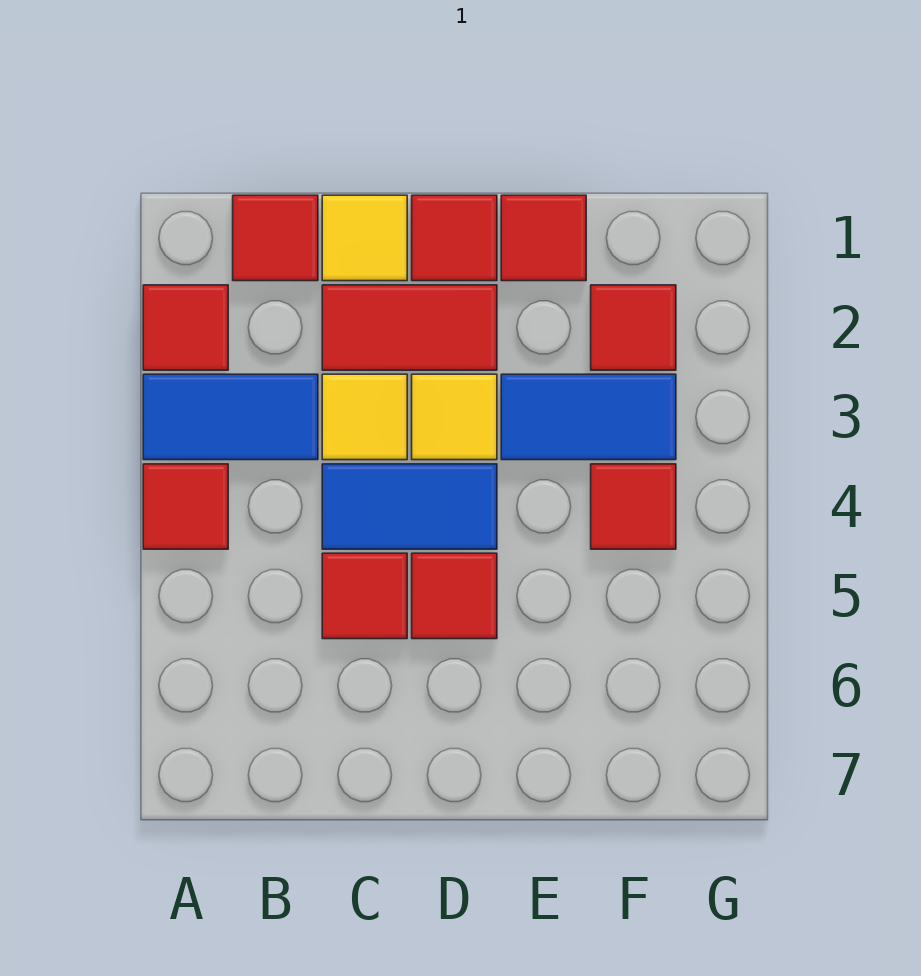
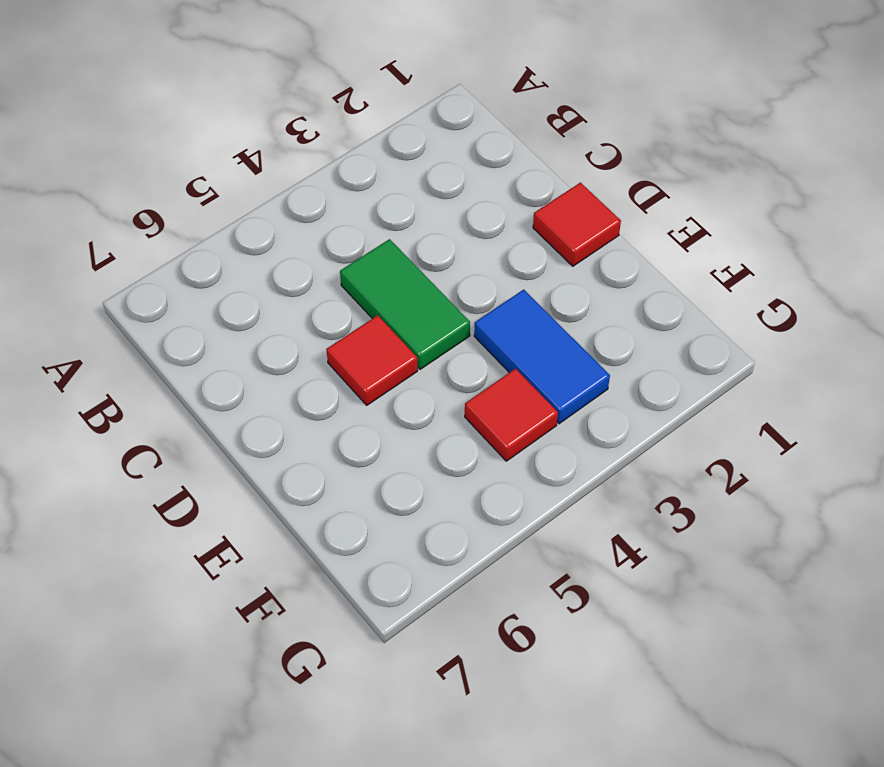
green 1x2 tile [340,239,470,369] -> blue 1x2 tile [322,464,497,549]
none -> red 1x1 tile [143,285,228,370]
none -> blue 1x2 tile [143,374,318,460]
none -> red 1x1 tile [143,464,228,549]

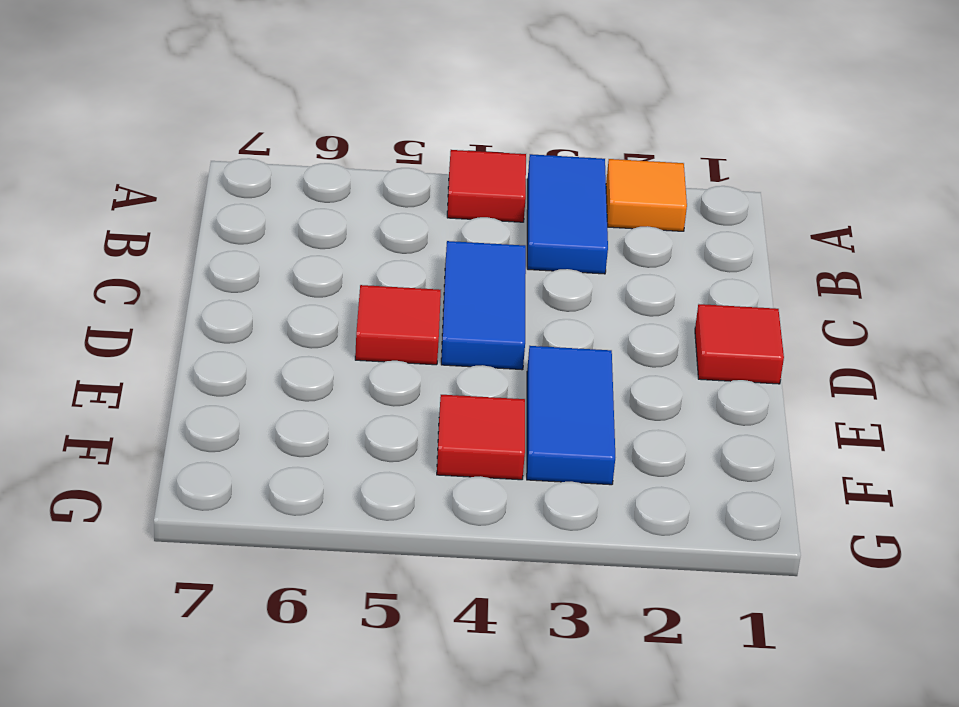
orange 1x1 tile [606,159,687,231] -> red 1x1 tile [143,285,228,370]
none -> red 1x1 tile [233,195,318,281]
none -> yellow 1x1 tile [322,195,407,281]
none -> red 1x2 tile [322,285,497,370]

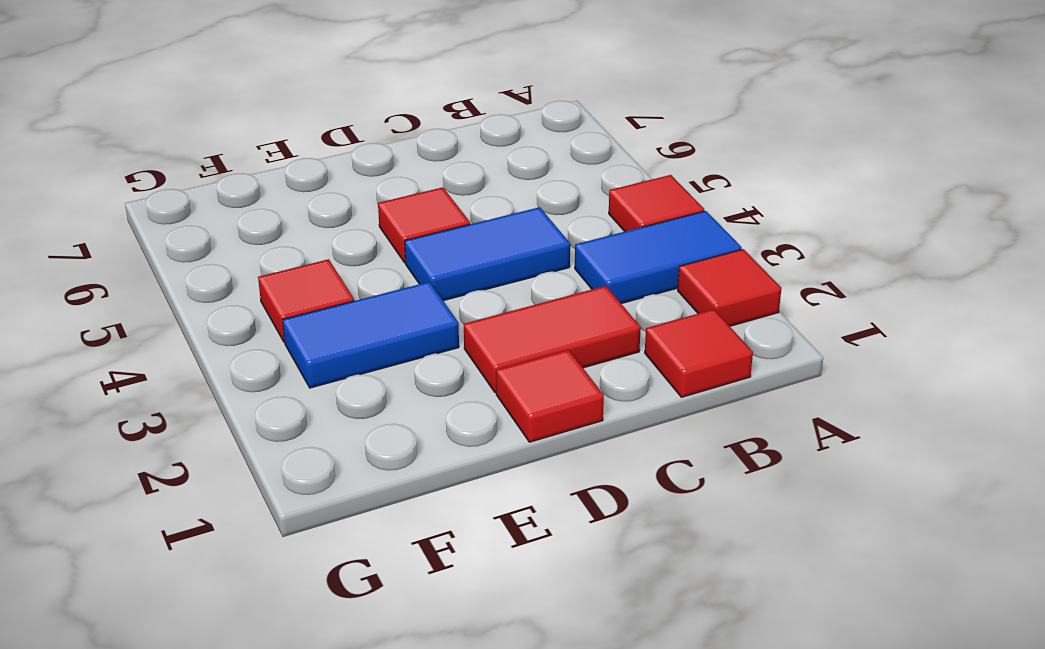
none -> yellow 1x1 tile [322,195,407,281]
none -> yellow 1x1 tile [322,374,407,460]
none -> red 1x1 tile [322,553,407,639]

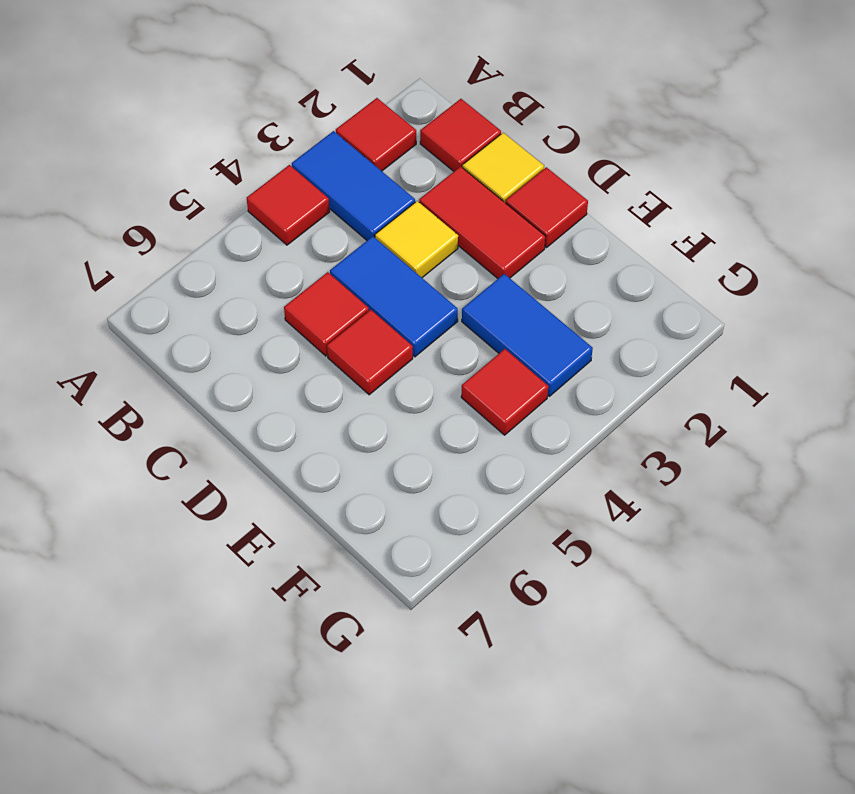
none -> yellow 1x1 tile [412,374,497,460]
none -> red 1x1 tile [501,195,586,281]
none -> red 1x1 tile [591,285,676,370]

